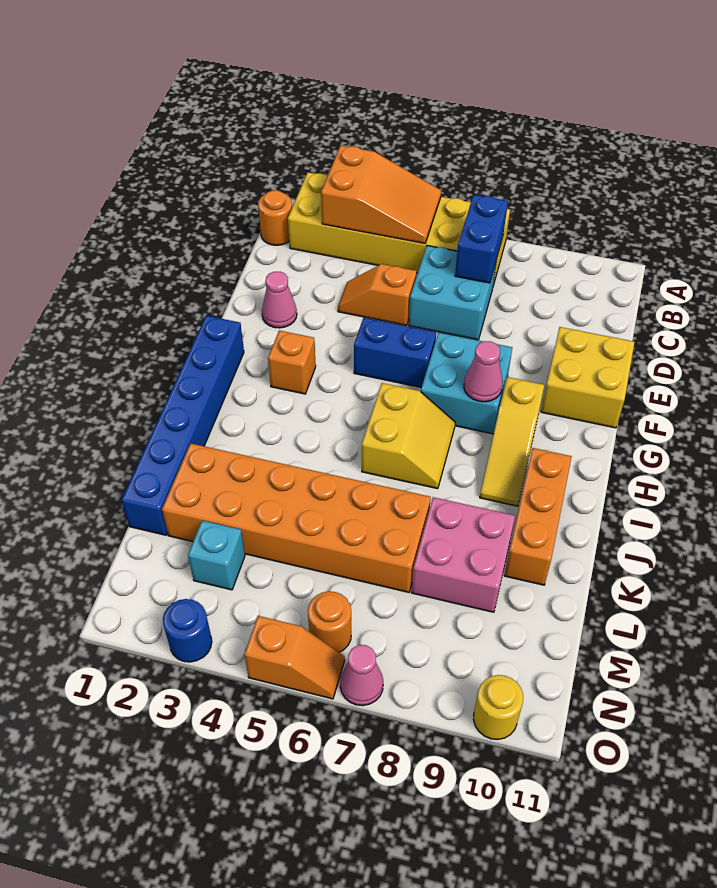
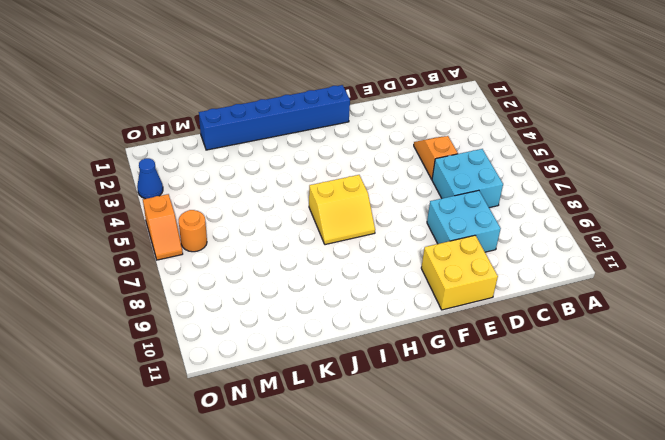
cyan 2x2 brick [427,190,501,252] -> cyan 2x2 brick moved to [421,333,512,434]
blue 1x1 cone [137,158,163,199] -> blue 1x1 round brick [163,599,212,662]
none -> yellow 2x6 brick [288,172,510,285]
none -> orange 1x1 round brick [258,190,292,245]
none -> pink 1x1 cone [262,272,297,328]

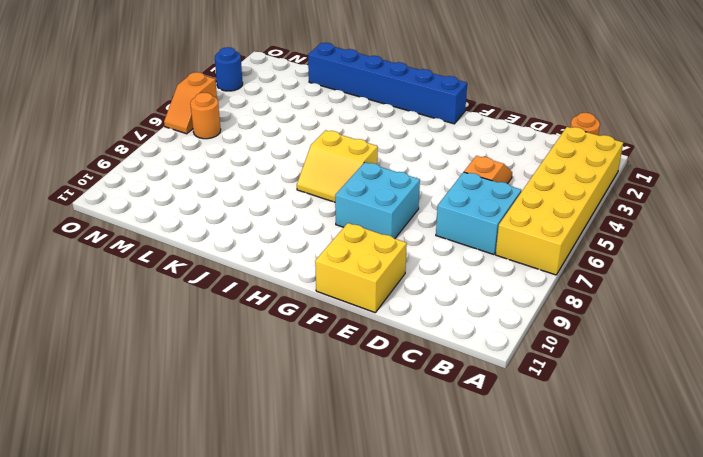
none -> pink 1x1 cone [262,272,297,328]
none -> blue 1x2 brick [354,318,436,387]
none -> orange 1x1 brick [268,331,316,394]

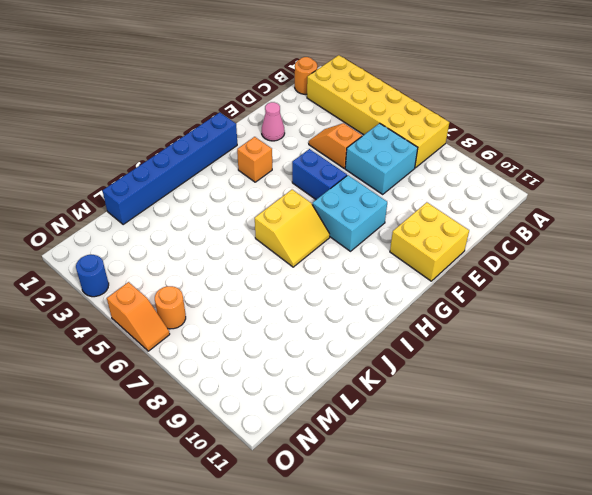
none -> yellow 1x3 slope [480,377,544,506]
none -> orange 1x3 brick [504,448,572,585]
none -> orange 2x6 brick [162,443,431,592]

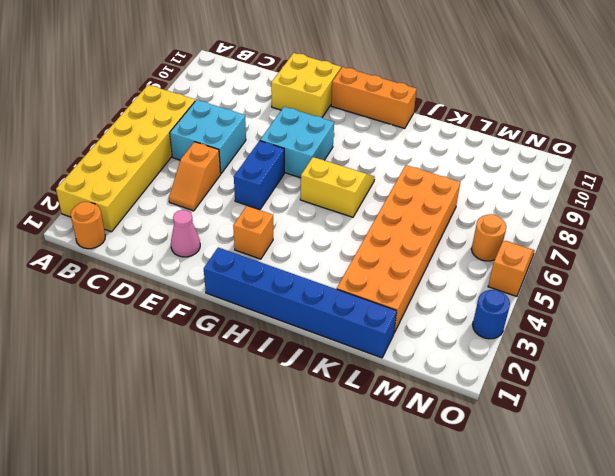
orange 1x3 brick [331,67,417,129] -> orange 1x3 brick moved to [504,448,572,585]
none -> yellow 1x3 slope [480,377,544,506]
none -> pink 2x2 brick [412,497,515,612]
none -> cyan 1x1 brick [188,521,245,590]

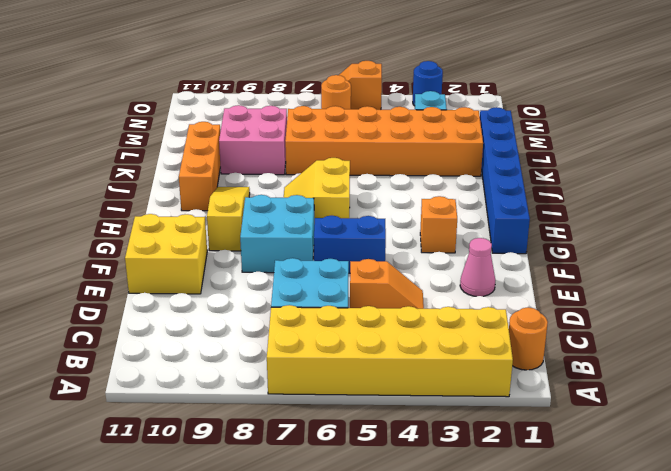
none -> pink 1x1 cone [340,645,383,706]
none -> yellow 1x1 round brick [474,675,523,739]
none -> orange 2x3 slope [321,146,441,243]

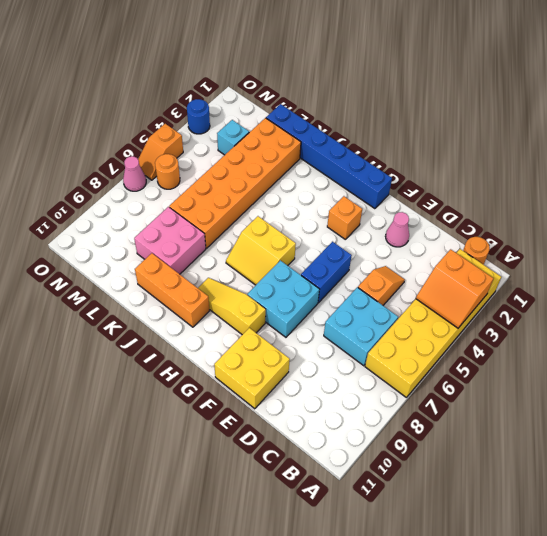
orange 2x2 slope [416,249,494,328] -> orange 2x3 slope [321,146,441,243]
none -> yellow 1x1 round brick [474,675,523,739]
none -> blue 1x2 brick [455,195,508,283]
none -> pink 1x1 cone [464,341,503,402]

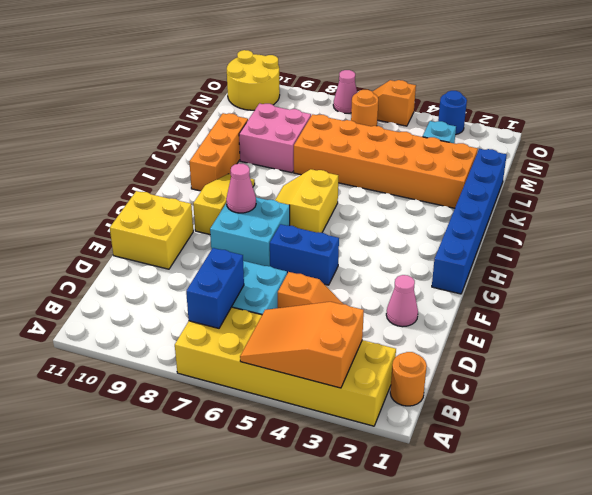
yellow 2x2 round brick [227,50,280,110] -> yellow 1x1 round brick [474,675,523,739]
none -> orange 1x1 brick [268,331,316,394]

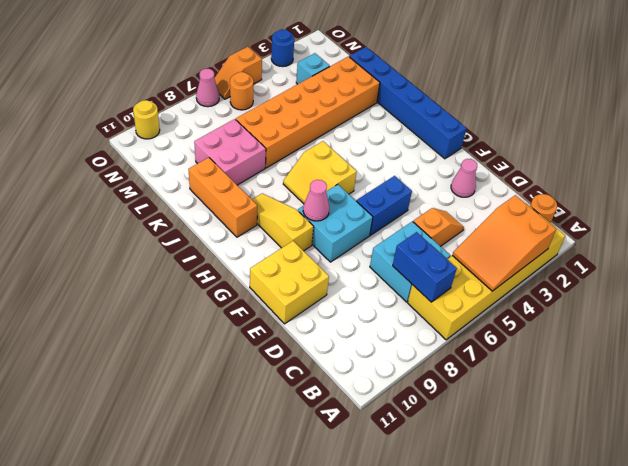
none -> orange 1x1 brick [268,331,316,394]

